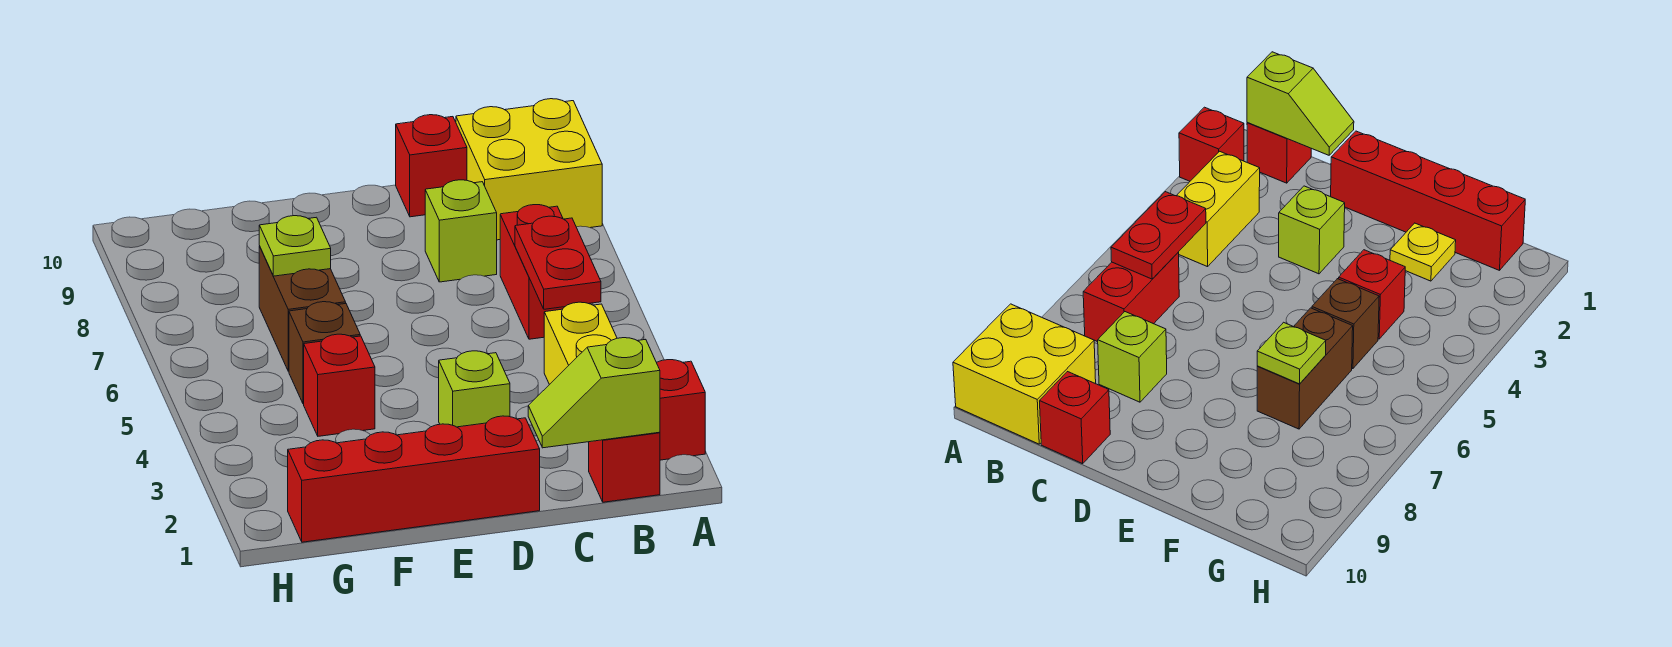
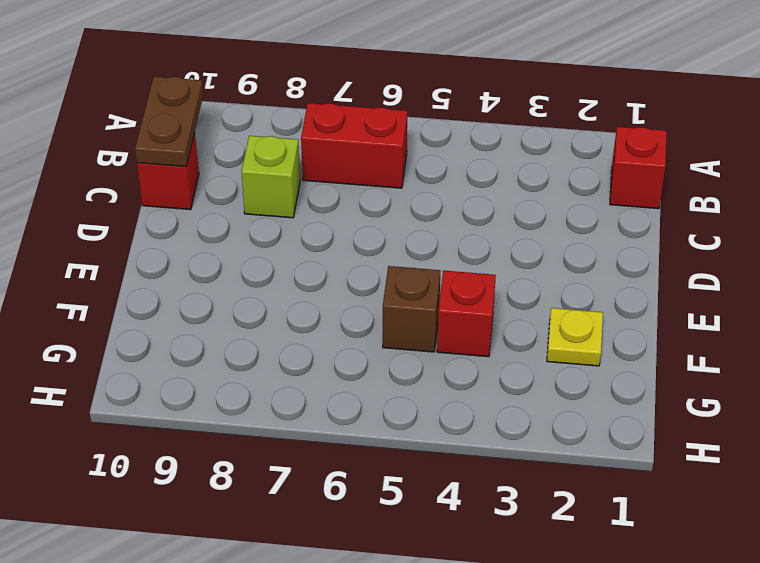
brown 1x2 plate [135,77,203,167] -> none
none -> red 1x1 brick [657,360,705,460]
none -> yellow 2x2 brick [456,99,602,240]
none -> yellow 1x2 brick [544,302,617,385]

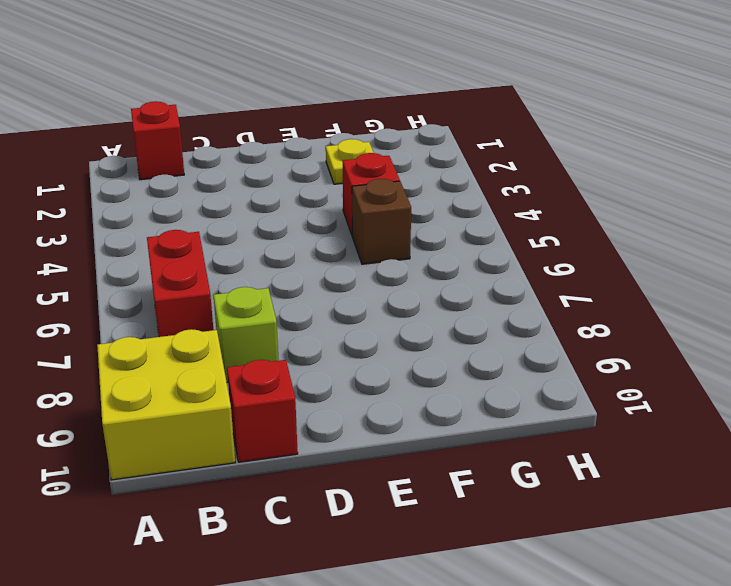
none -> red 1x1 brick [657,360,705,460]
none -> yellow 1x2 brick [544,302,617,385]
none -> red 1x4 brick [288,416,540,542]

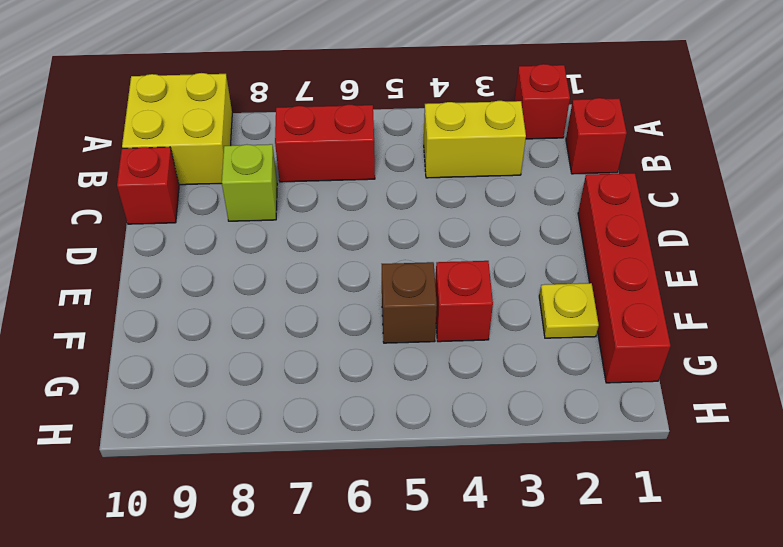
none -> lime 1x1 brick [439,351,510,427]
none -> brown 1x2 brick [259,246,346,371]
none -> lime 1x2 slope [528,338,660,448]

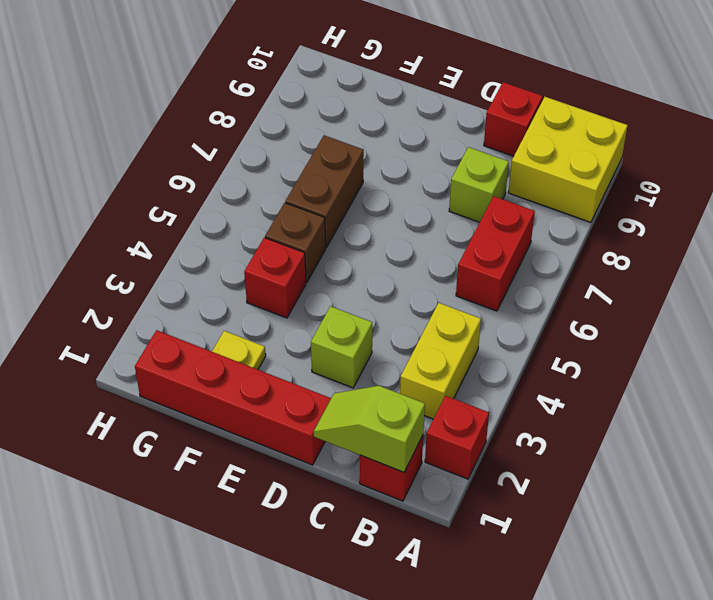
none -> red 1x2 plate [515,216,601,309]
none -> lime 1x1 plate [259,216,331,276]

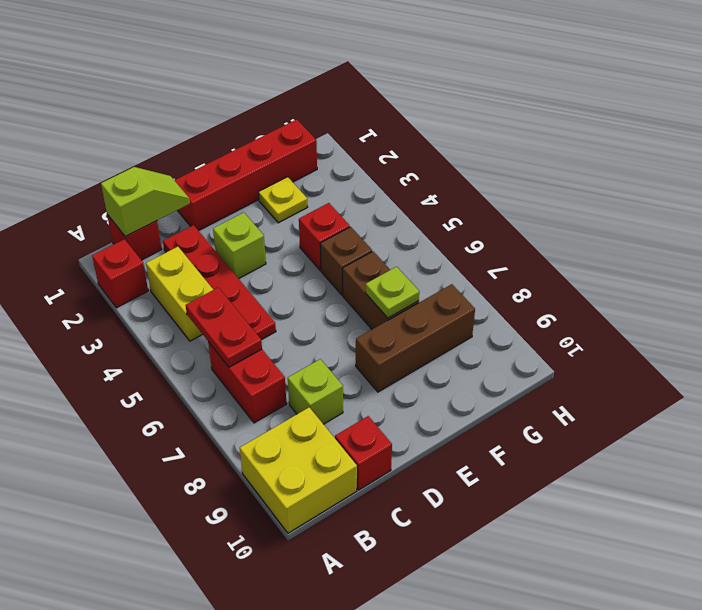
red 1x4 plate [163,225,276,340] -> none
brown 1x3 brick [356,284,475,392] -> none

